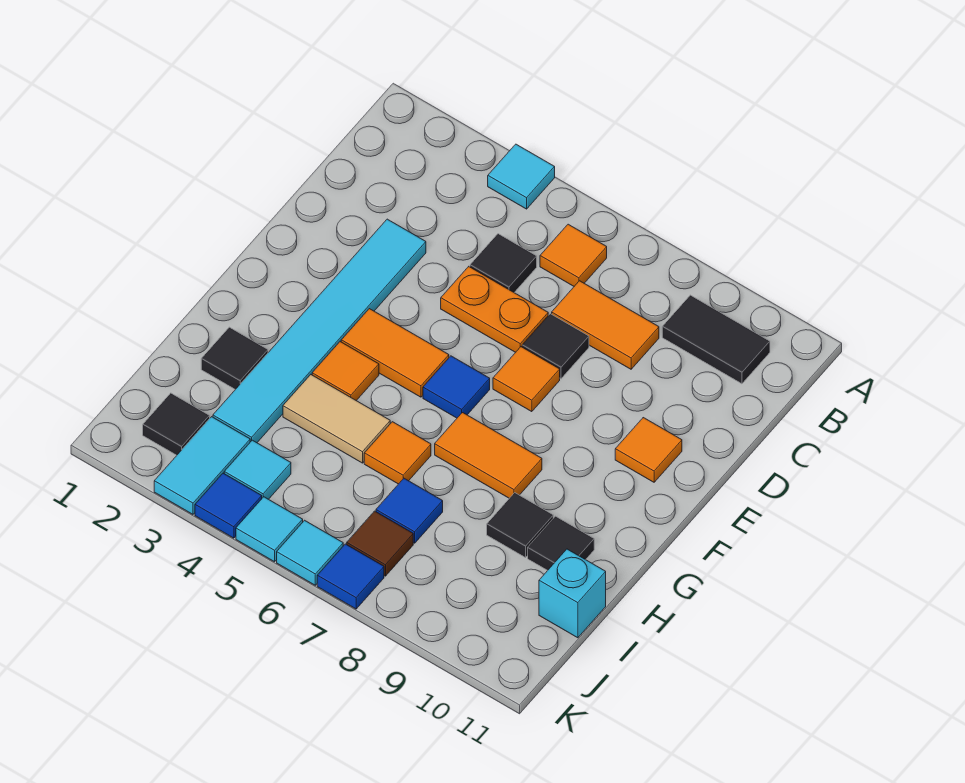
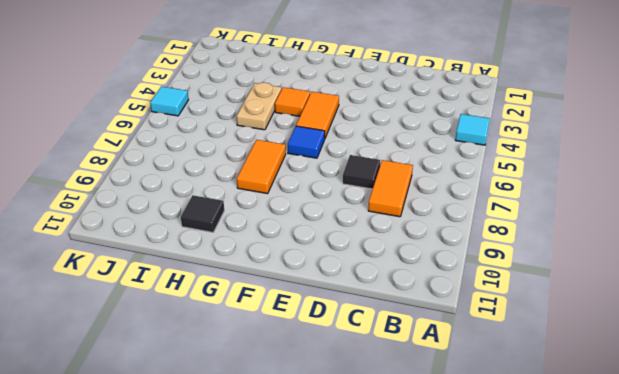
tan 1x2 plate [237,83,282,130] -> tan 1x2 tile [283,375,390,463]
none -> orange 1x1 tile [540,224,607,286]
none -> black 1x2 tile [662,295,770,384]
none -> black 1x1 tile [470,234,537,292]

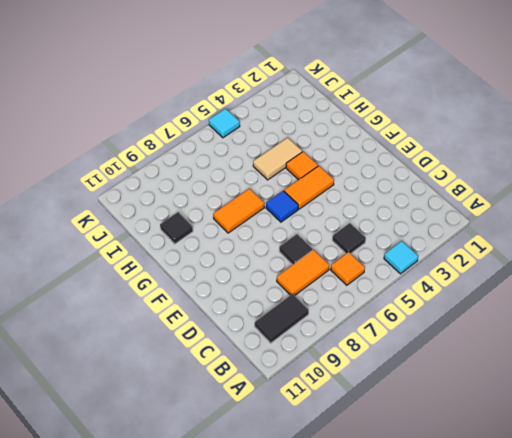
none -> cyan 1x6 tile [213,219,426,443]
none -> orange 1x2 plate [441,267,548,352]
none -> orange 1x1 tile [493,347,560,412]

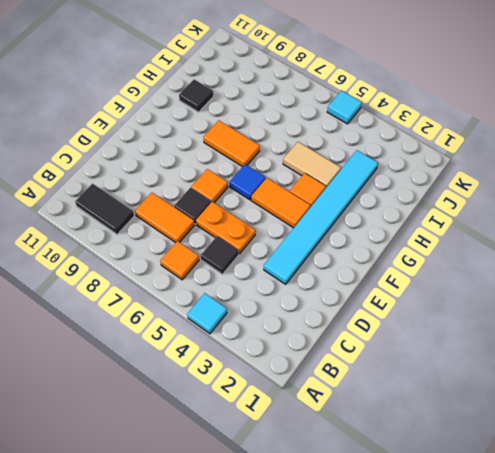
none -> orange 1x1 tile [615,418,682,482]
none -> black 1x1 tile [201,327,268,389]
none -> orange 1x1 tile [364,422,431,484]

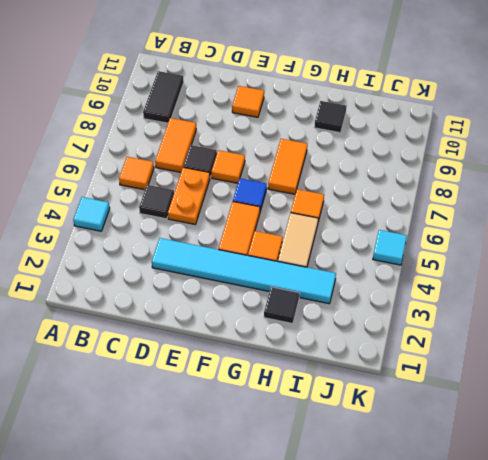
none -> black 1x1 tile [487,493,553,558]
none -> blue 1x1 tile [376,478,443,543]
none -> cyan 1x1 brick [539,549,606,638]

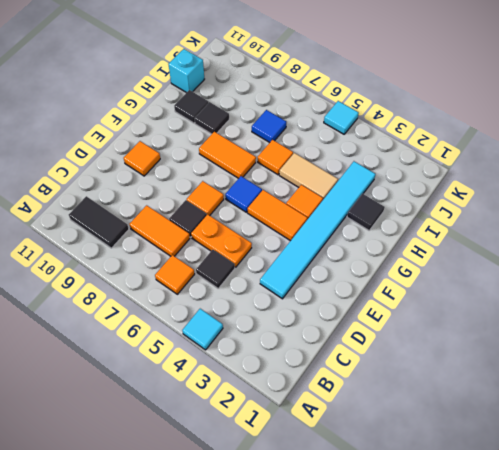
none -> black 1x1 tile [143,393,210,455]
none -> cyan 1x2 tile [154,417,250,514]
none -> cyan 1x1 tile [224,440,291,499]

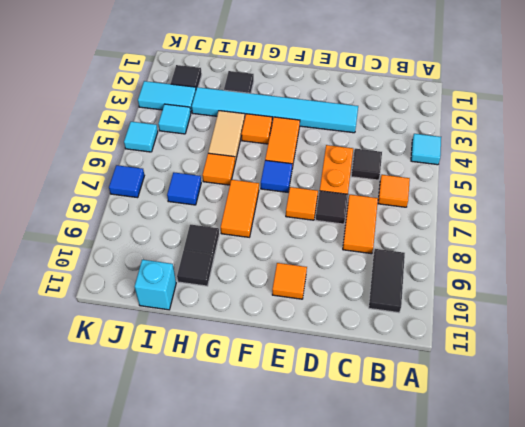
none -> brown 1x1 tile [347,511,413,576]
none -> blue 1x1 tile [195,473,262,538]
none -> cyan 1x1 tile [277,520,343,585]

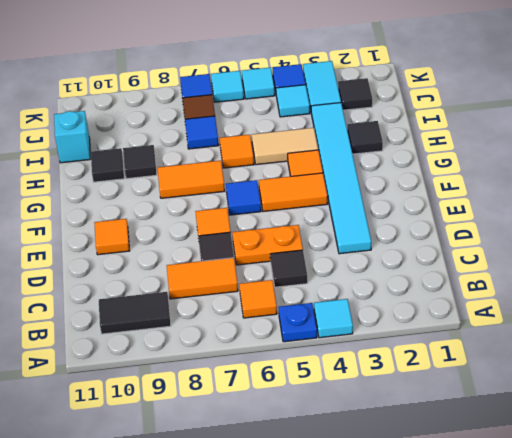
blue 1x1 plate [279,303,317,342] -> none

